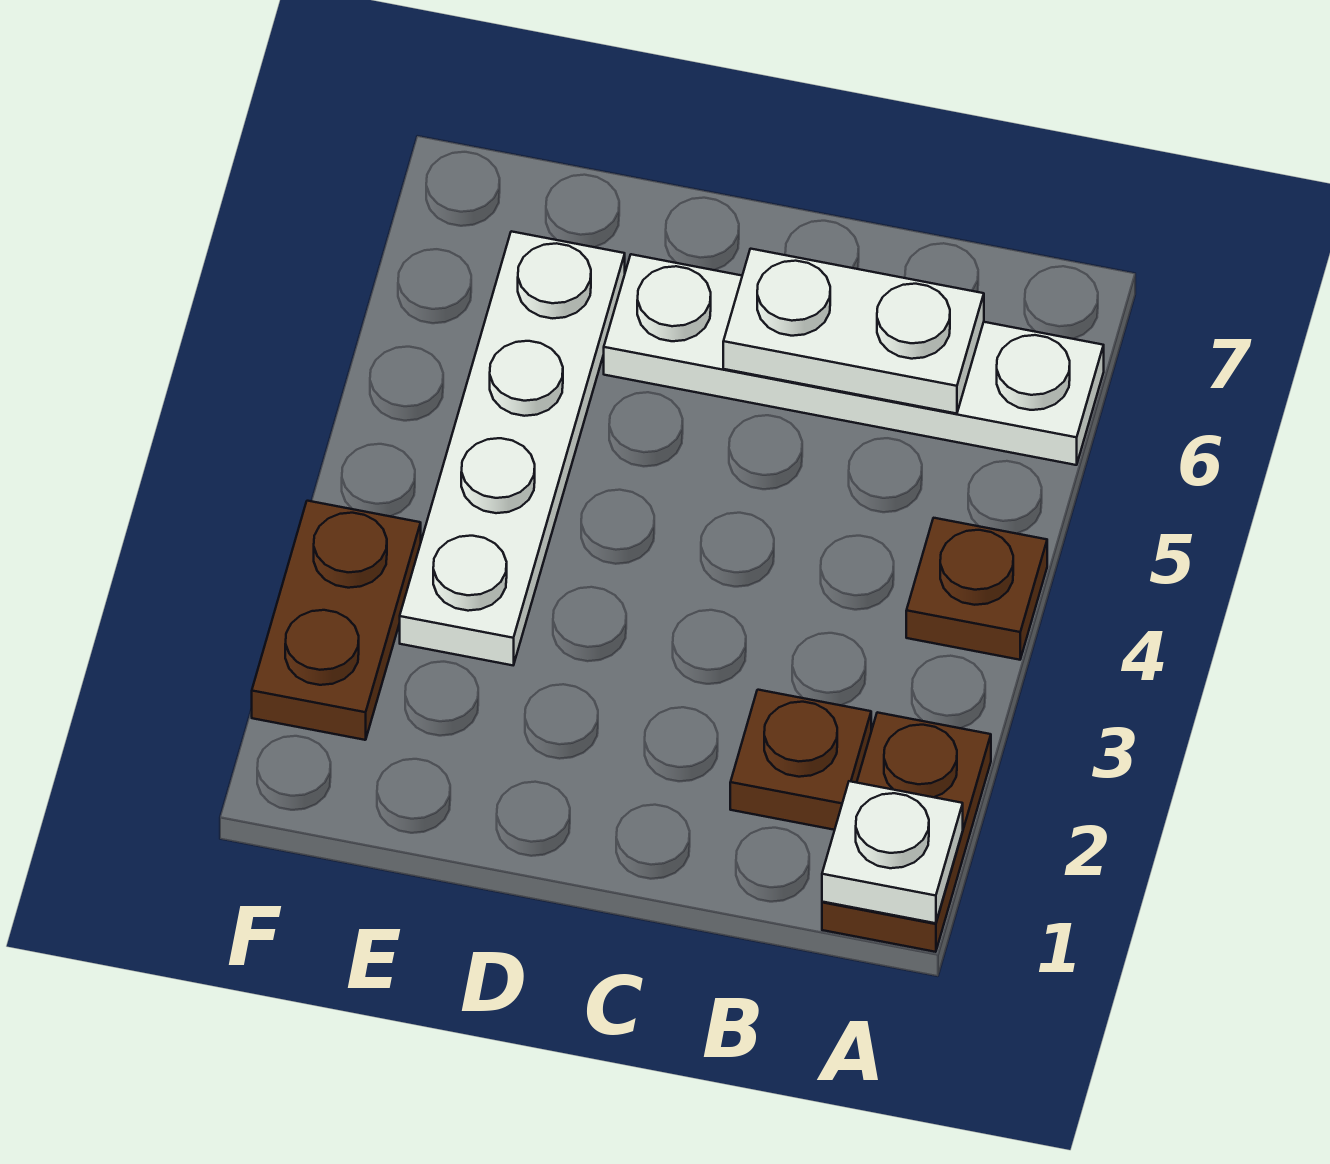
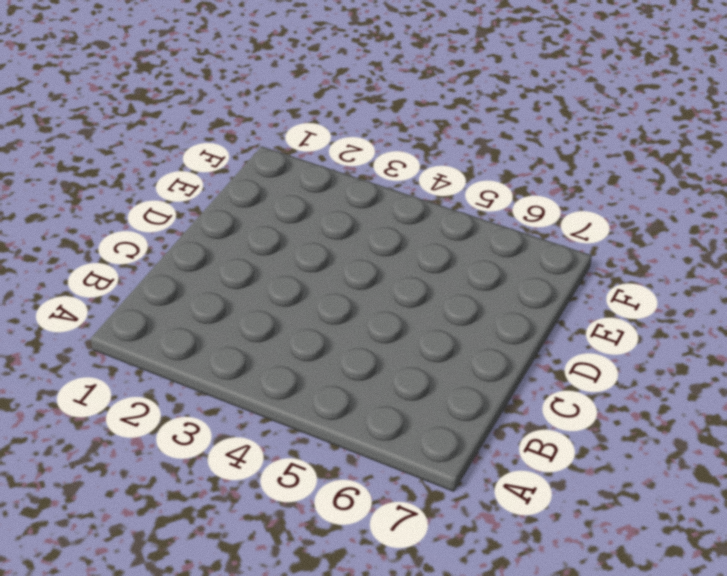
none -> brown 1x2 plate [822,712,991,952]
none -> brown 1x1 plate [906,518,1047,660]

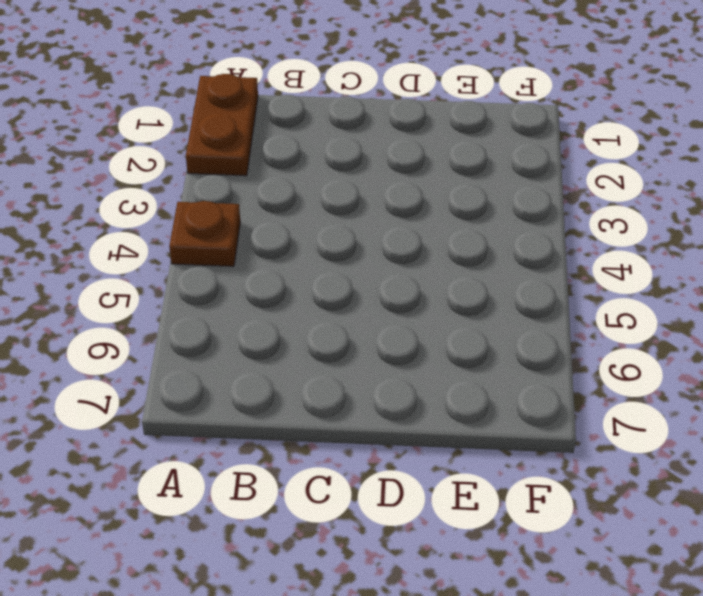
none -> white 1x4 plate [604,254,1104,465]
none -> brown 1x1 plate [730,690,871,830]

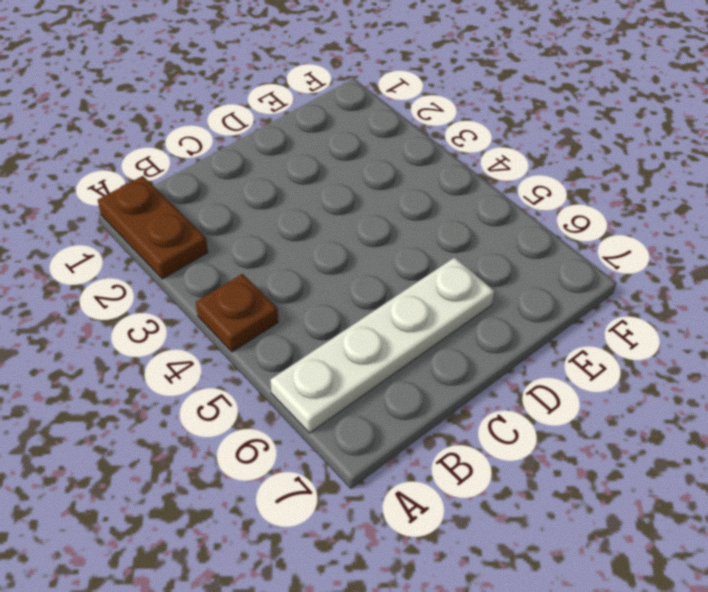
none -> brown 1x1 plate [730,690,871,830]
none -> white 1x4 plate [400,231,625,665]

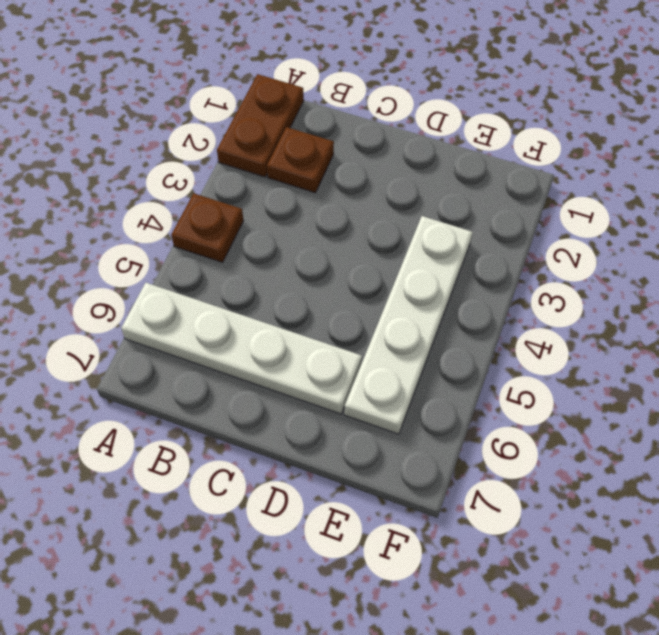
none -> brown 1x2 plate [252,501,421,740]
none -> white 1x1 plate [822,781,963,923]

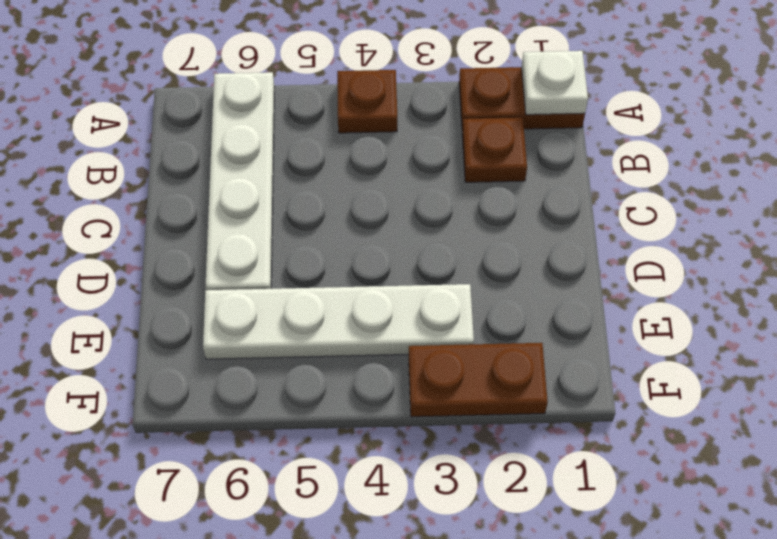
none -> white 1x2 plate [723,249,984,414]

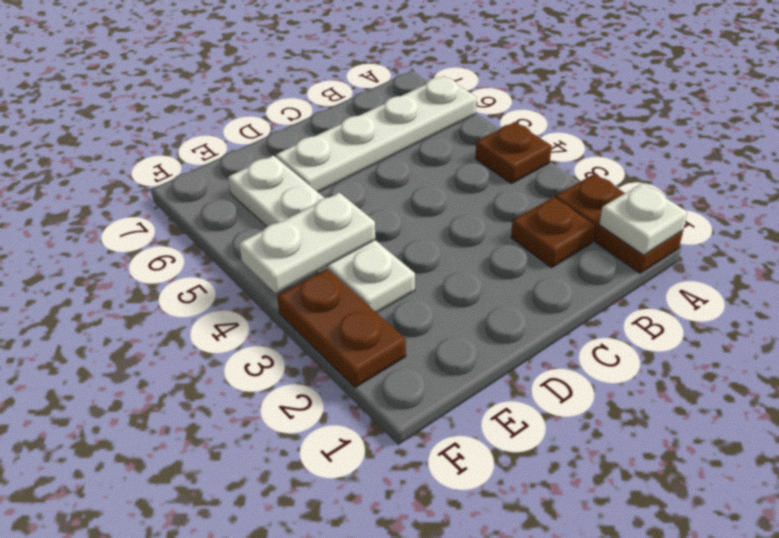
white 1x2 plate [239,193,375,293] -> white 1x2 plate moved to [723,249,984,414]

